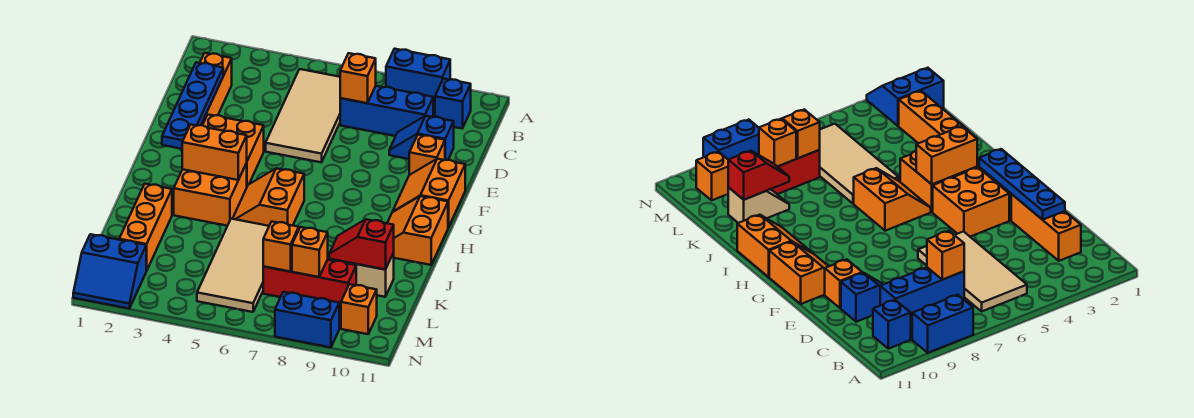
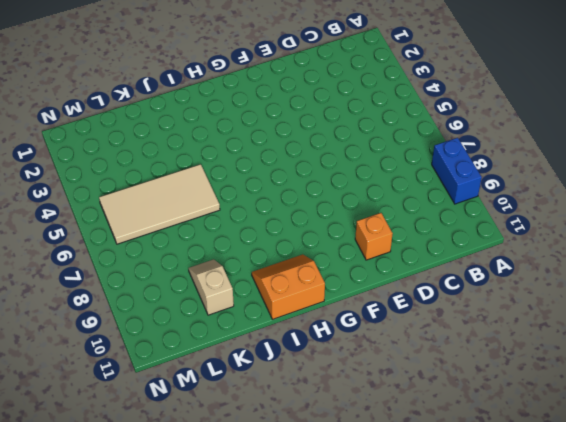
none -> tan 2x4 tile [266,69,340,162]
none -> blue 1x1 brick [435,79,471,128]
none -> orange 1x3 brick [200,53,232,125]

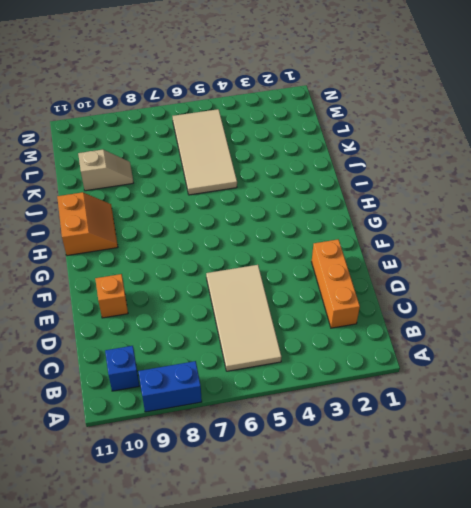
none -> blue 1x3 brick [340,86,433,136]
none -> blue 1x2 slope [389,116,454,160]
none -> orange 2x2 brick [203,115,264,186]

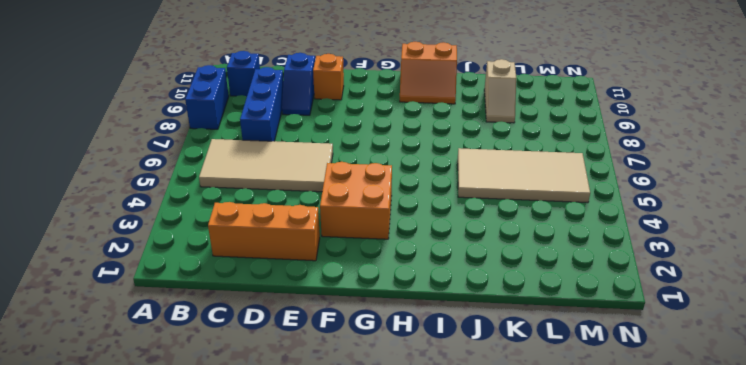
none -> orange 2x2 slope [393,159,465,227]
none -> orange 2x2 brick [174,163,247,226]
none -> orange 2x2 slope [233,168,304,226]

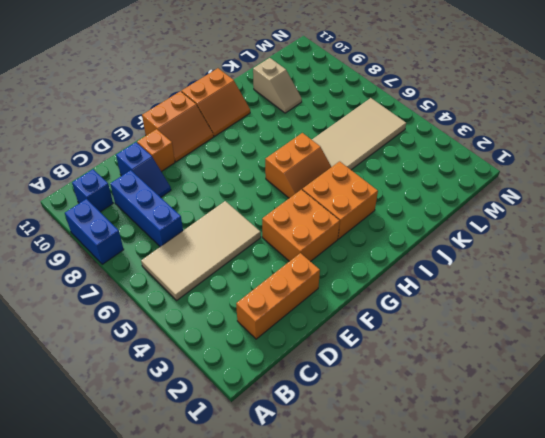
none -> orange 1x3 brick [119,184,172,271]
none -> red 1x3 brick [263,260,356,309]
none -> blue 2x2 slope [73,234,146,308]

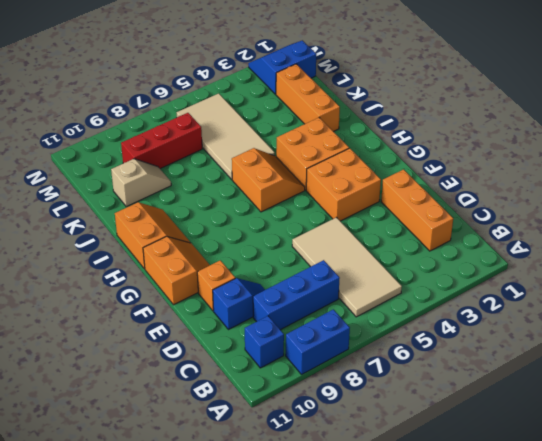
none -> orange 1x1 brick [341,284,377,334]
none -> blue 1x2 brick [275,292,339,347]
none -> orange 1x1 brick [340,53,376,103]

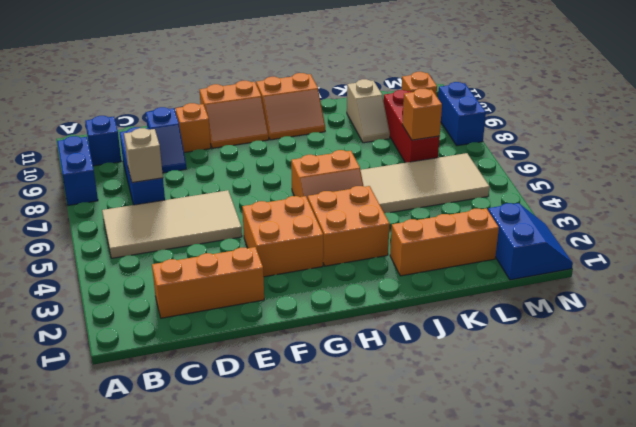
tan 1x1 brick [124,128,163,183] -> orange 1x1 brick [340,53,376,103]
none -> blue 1x4 plate [162,62,223,149]
none -> orange 1x2 brick [182,125,247,180]
none -> red 1x2 slope [329,219,394,270]

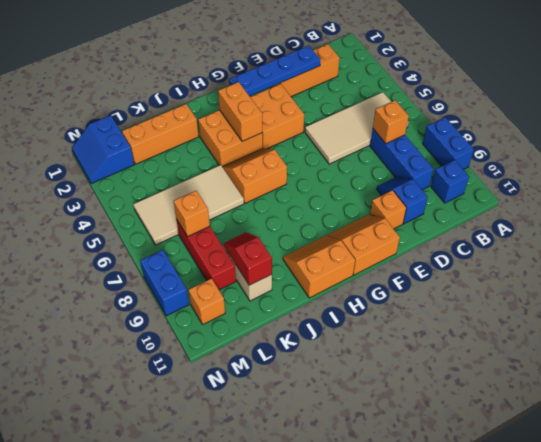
none -> orange 1x1 brick [292,227,328,277]

